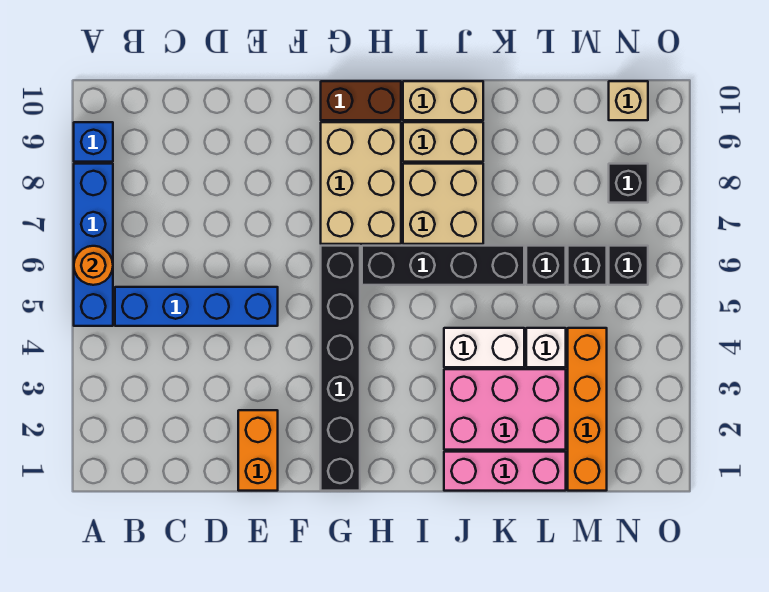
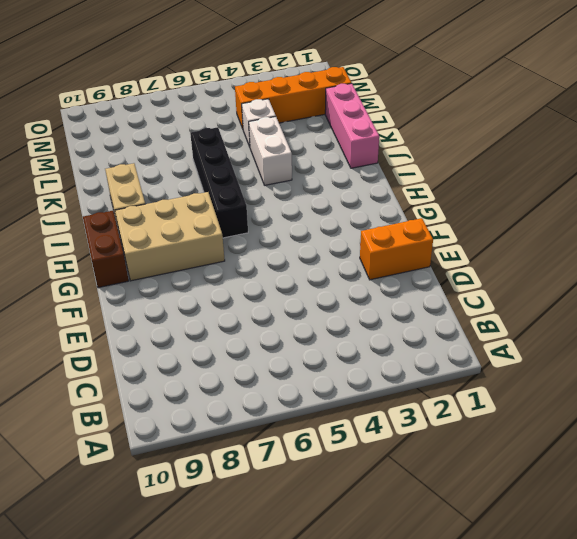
none -> blue 1x4 brick [74,164,113,326]
none -> blue 1x1 brick [74,122,113,162]
none -> blue 1x4 brick [115,287,278,326]

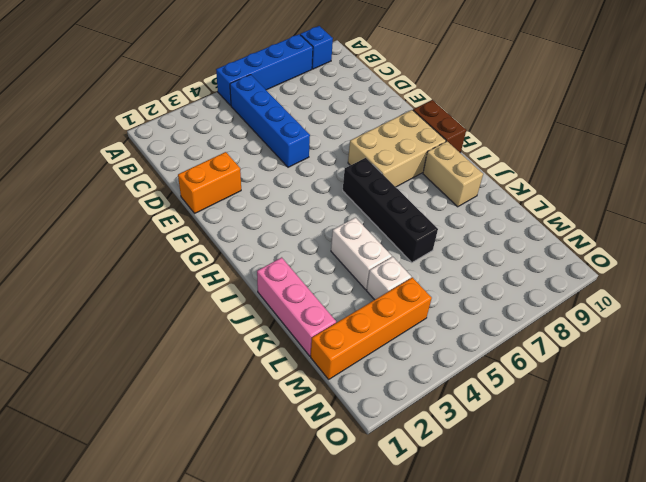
none -> black 1x6 brick [321,246,360,491]
none -> tan 2x2 brick [403,164,483,244]
none -> tan 1x2 brick [403,81,483,120]

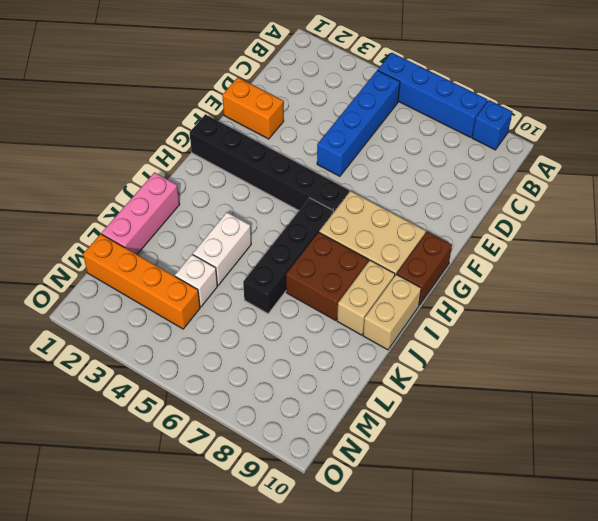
brown 2x2 brick [286,232,369,321] -> tan 2x2 brick [403,164,483,244]
none -> pink 2x3 brick [444,369,566,450]
none -> black 1x1 brick [526,246,566,285]
none -> black 1x1 brick [568,246,607,285]

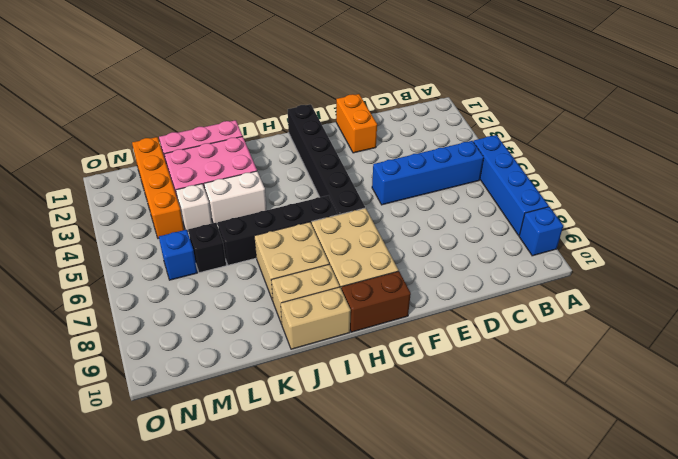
blue 1x1 brick [159,230,197,280] -> black 1x1 brick [568,246,607,285]
none -> black 1x1 brick [609,246,648,285]
none -> black 1x1 brick [609,164,648,203]
none -> tan 1x1 brick [609,81,648,120]

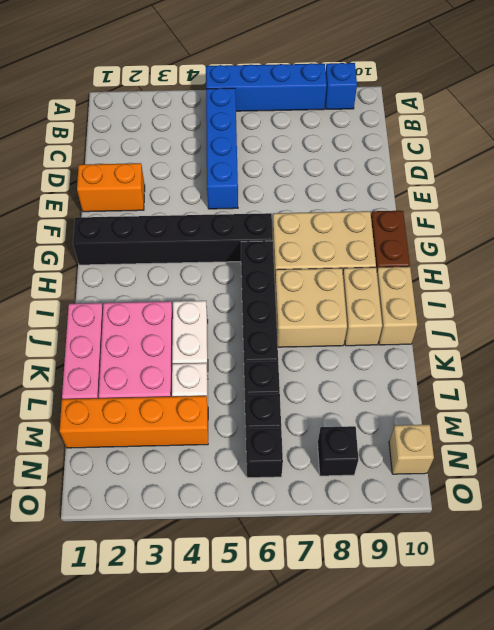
none -> orange 1x1 round brick [74,246,113,285]

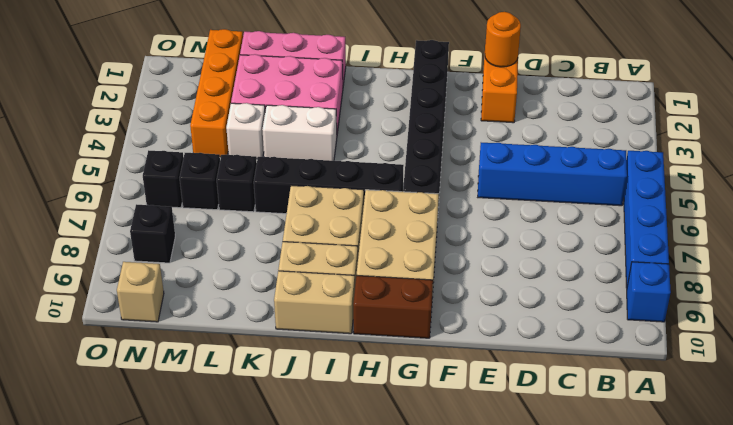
orange 1x1 round brick [485,12,521,67] -> orange 1x1 round brick moved to [74,246,113,285]

